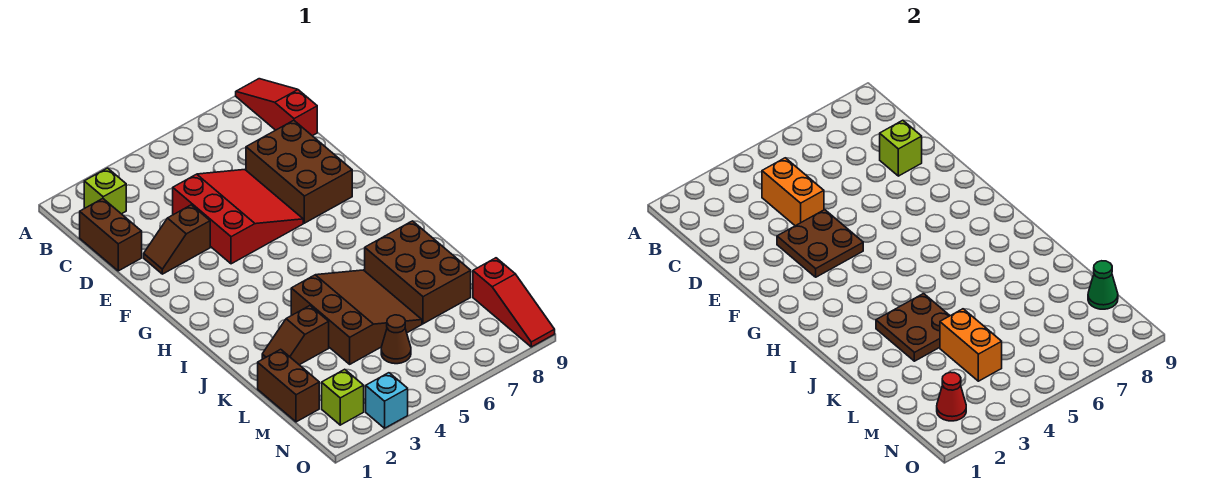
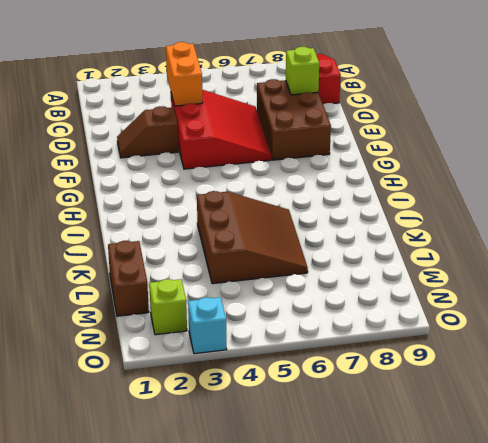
none -> lime 1x1 brick [84,168,126,214]
none -> brown 1x2 brick [80,199,142,271]
none -> brown 2x3 brick [365,221,471,324]

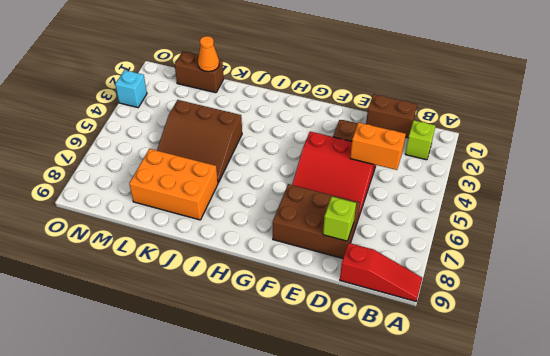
orange 2x3 brick [129,149,218,220] -> brown 2x3 brick [365,221,471,324]
orange 1x1 cone [198,36,219,72] -> none
none -> brown 1x2 slope [262,306,329,365]
none -> brown 1x1 cone [381,315,411,364]
none -> red 1x3 slope [473,258,555,347]

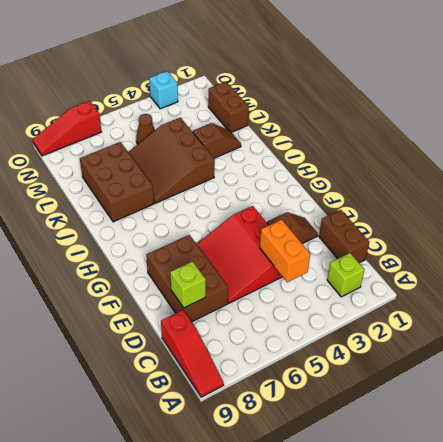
red 1x3 slope [33,101,101,156] -> red 1x3 slope turned to [473,258,555,347]
none -> lime 1x1 brick [322,369,364,425]
none -> brown 2x2 plate [777,210,863,277]
none -> brown 2x2 plate [876,294,950,361]

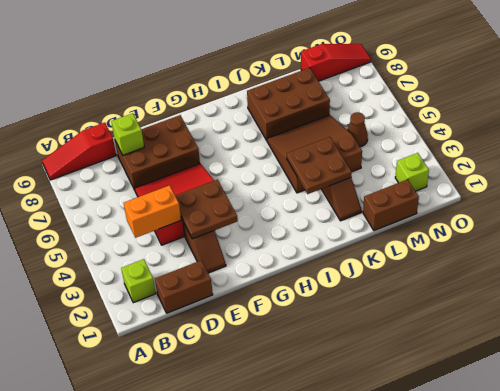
none -> cyan 1x1 brick [366,373,408,428]
none -> orange 1x2 brick [940,309,1002,381]
none -> green 1x1 cone [1088,261,1118,309]

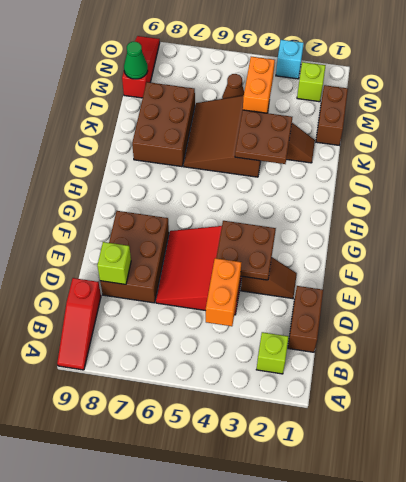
none -> red 1x1 cone [937,372,966,421]

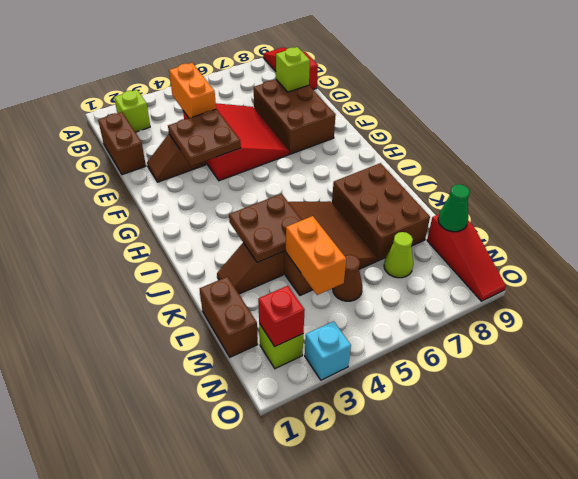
lime 1x1 cone [384,232,413,278] -> none
red 1x1 brick [258,286,305,346] -> red 1x1 cone [937,372,966,421]

